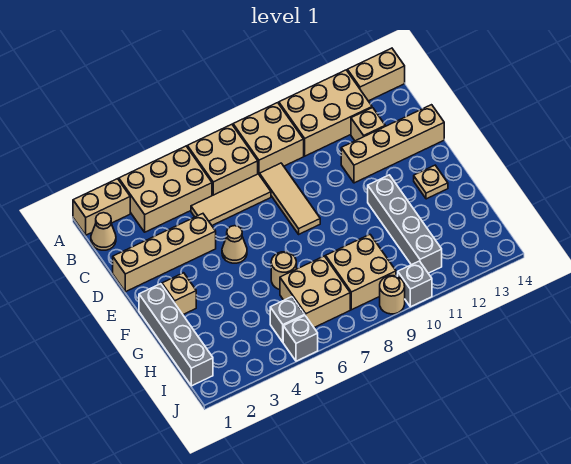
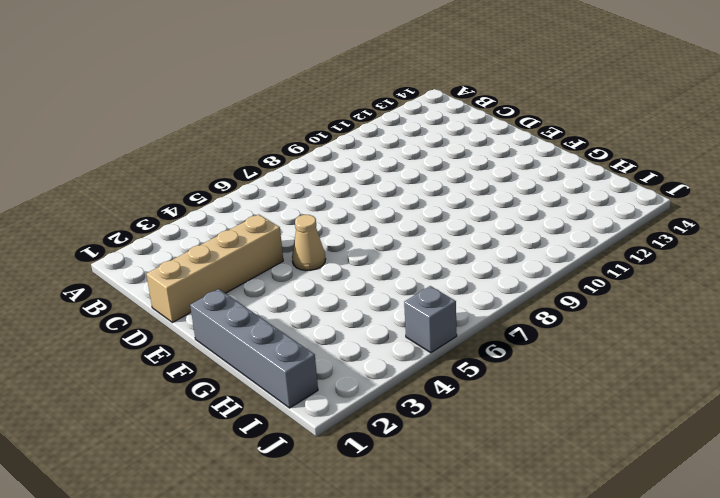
none -> tan 1x2 brick [73,179,130,235]
none -> tan 2x3 brick [119,146,212,232]
none -> tan 2x2 brick [187,124,258,196]

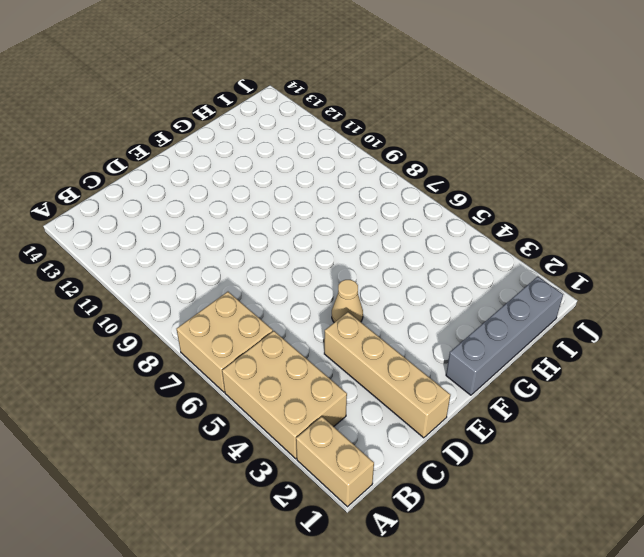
none -> tan 2x2 brick [233,103,304,175]
none -> tan 2x3 brick [279,70,372,156]
none -> tan 1x2 brick [347,48,405,101]

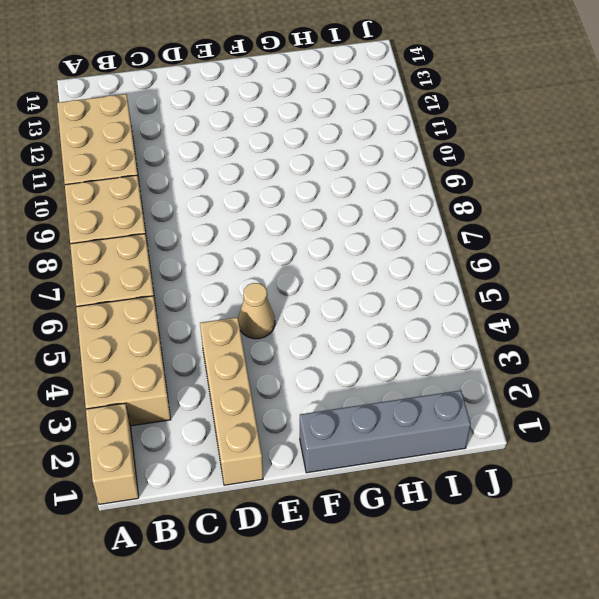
none -> tan 1x2 brick [347,48,405,101]
none -> tan 1x1 cone [91,213,116,250]
none -> tan 1x3 tile [191,174,271,225]

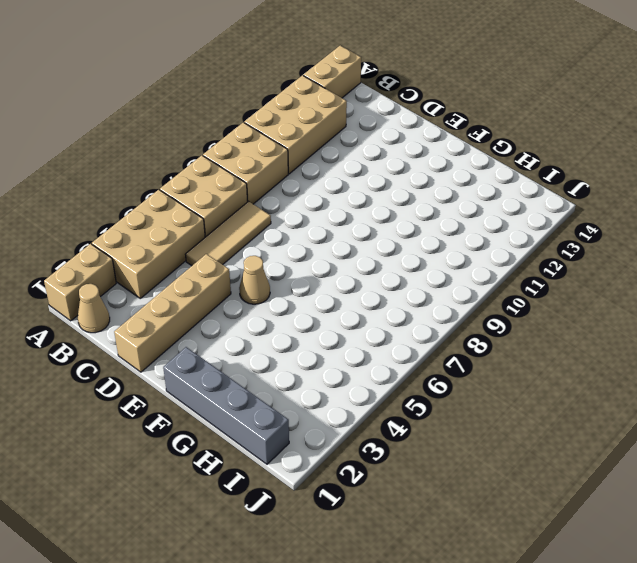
none -> tan 1x3 tile [260,163,320,234]
none -> tan 1x1 brick [351,108,385,141]
none -> tan 1x4 brick [341,105,444,183]

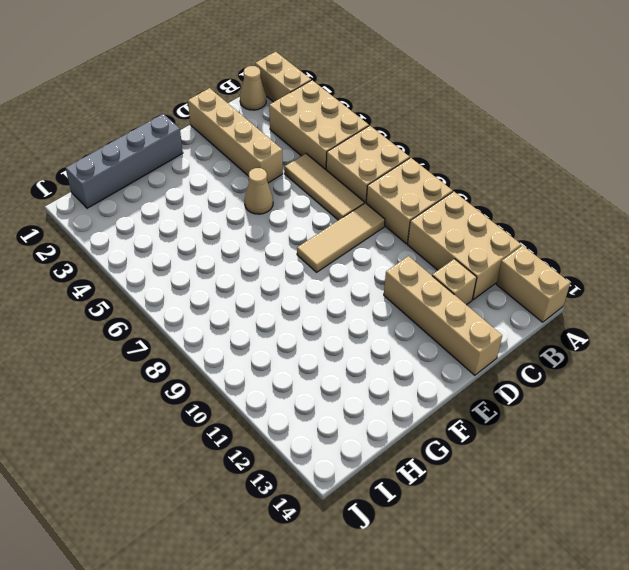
none -> tan 1x1 brick [162,273,196,314]
none -> grey 1x4 brick [368,175,442,273]
none -> tan 1x1 plate [414,165,448,199]

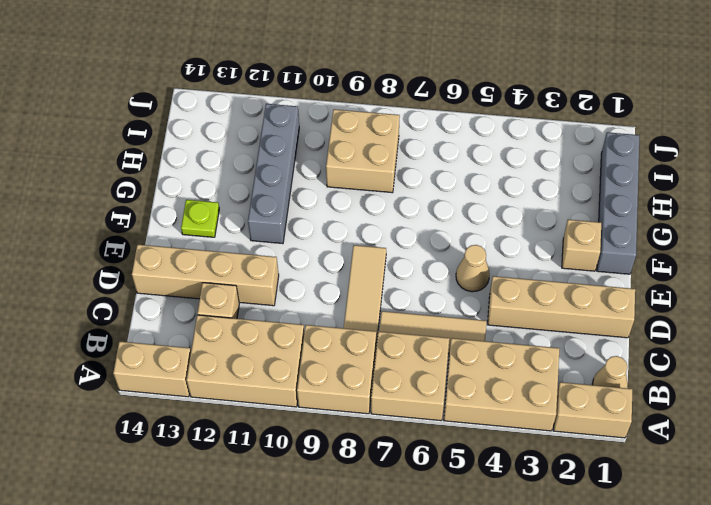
lime 1x1 plate [181,200,219,237] -> tan 1x1 plate [414,165,448,199]
none -> tan 1x1 round brick [271,252,296,290]
none -> tan 2x2 brick [280,256,350,327]
none -> grey 1x1 brick [270,297,305,342]

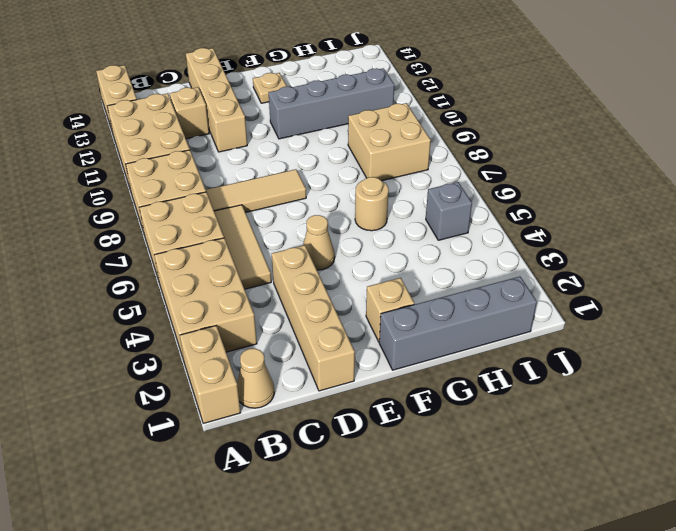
none -> tan 2x2 brick [280,256,350,327]
none -> grey 1x1 brick [283,316,318,361]
none -> tan 1x1 round brick [380,276,405,314]

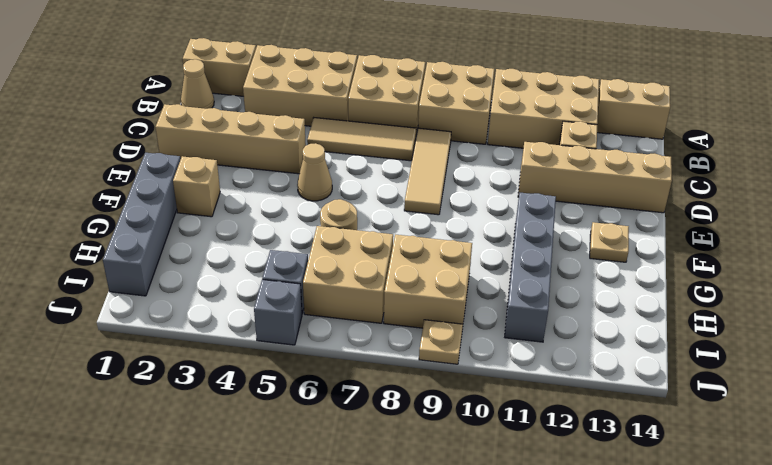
tan 1x1 plate [419,320,463,364] -> tan 1x1 round brick [380,276,405,314]
none -> grey 1x1 brick [398,261,432,307]

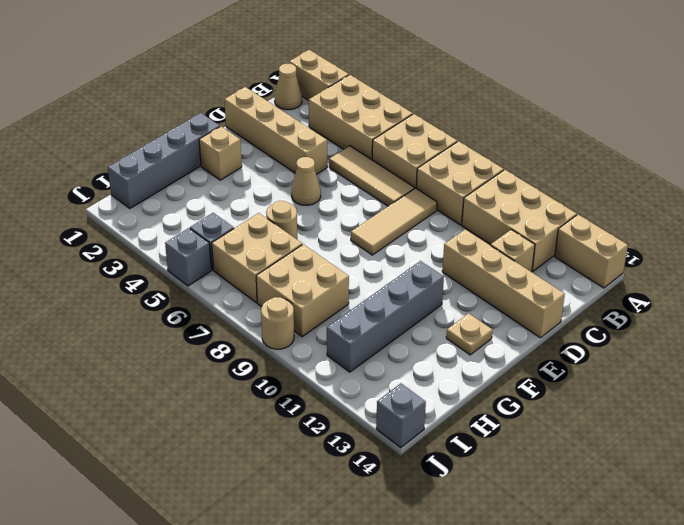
grey 1x1 brick [376,383,426,448] -> grey 1x1 brick moved to [398,261,432,307]

